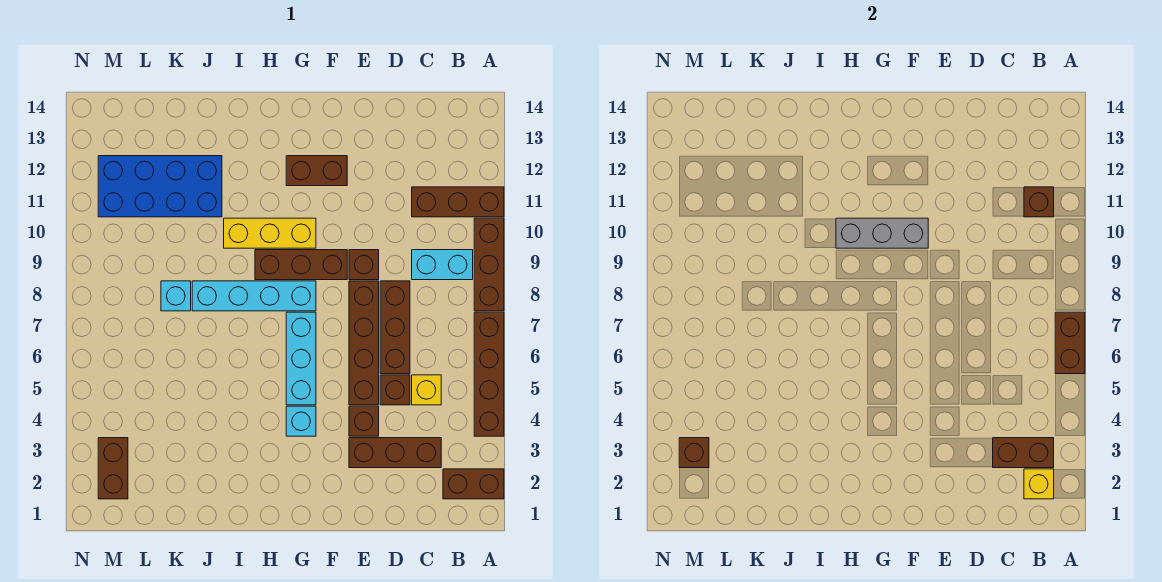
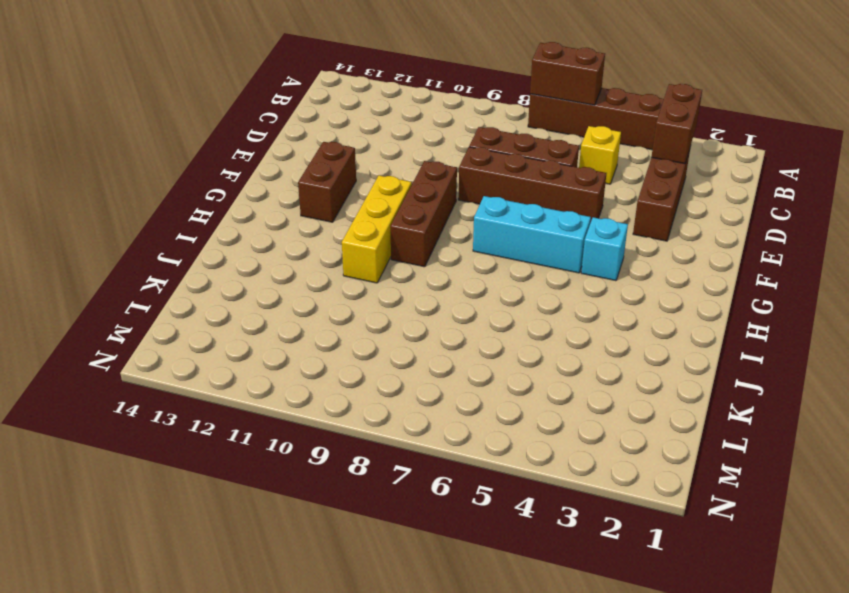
none -> brown 1x2 brick [443,469,504,499]
none -> brown 1x3 brick [474,218,504,311]
none -> brown 1x3 brick [412,187,504,217]

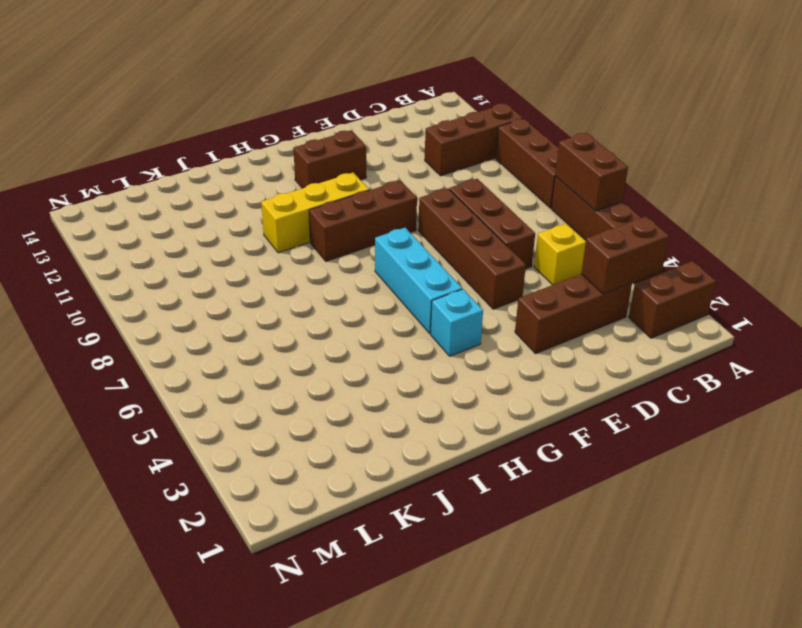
none -> cyan 1x2 brick [412,250,473,280]
none -> brown 1x1 brick [380,375,410,405]
none -> brown 1x1 brick [349,406,379,436]

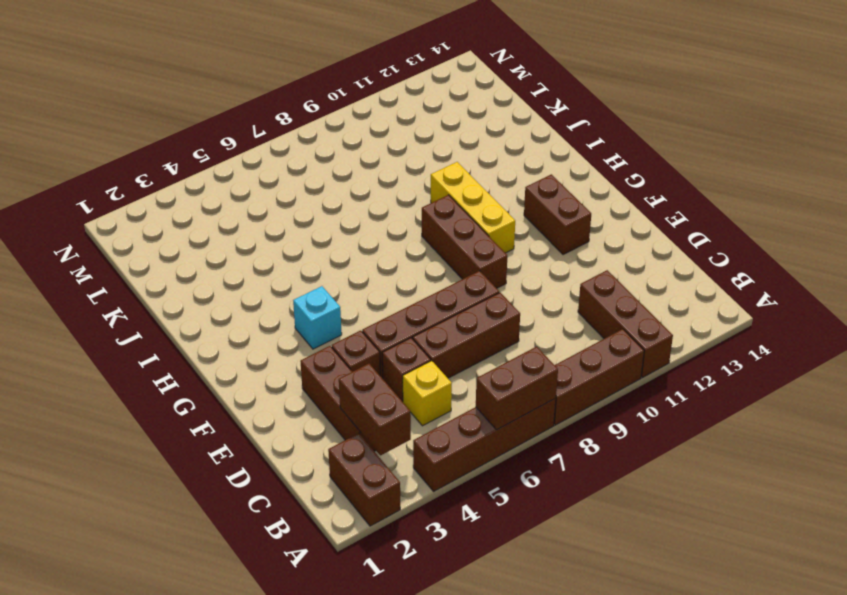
none -> cyan 1x2 brick [412,250,473,280]
none -> brown 1x1 brick [349,250,379,280]
none -> cyan 1x3 brick [286,312,316,405]

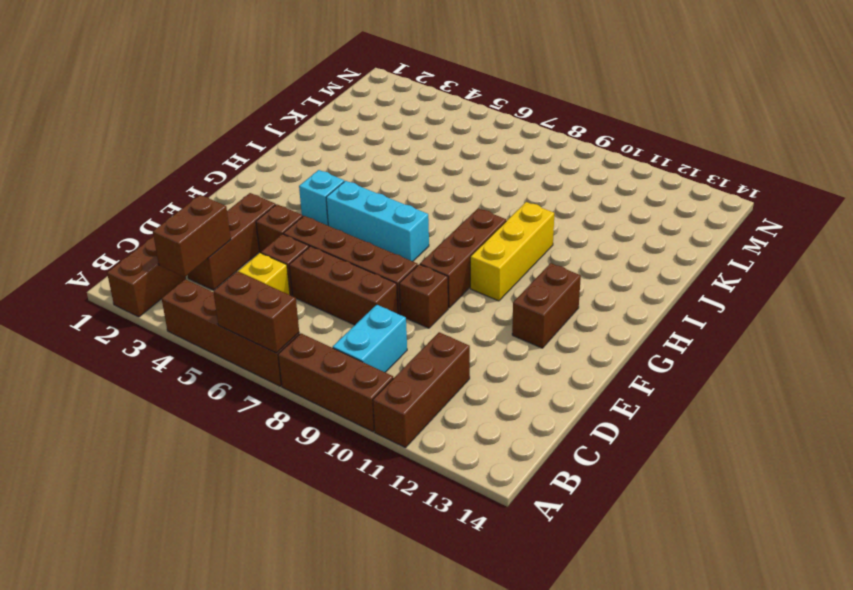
none -> cyan 1x4 brick [192,281,316,311]
none -> blue 2x4 brick [98,156,222,217]
none -> cyan 1x1 brick [161,281,191,311]

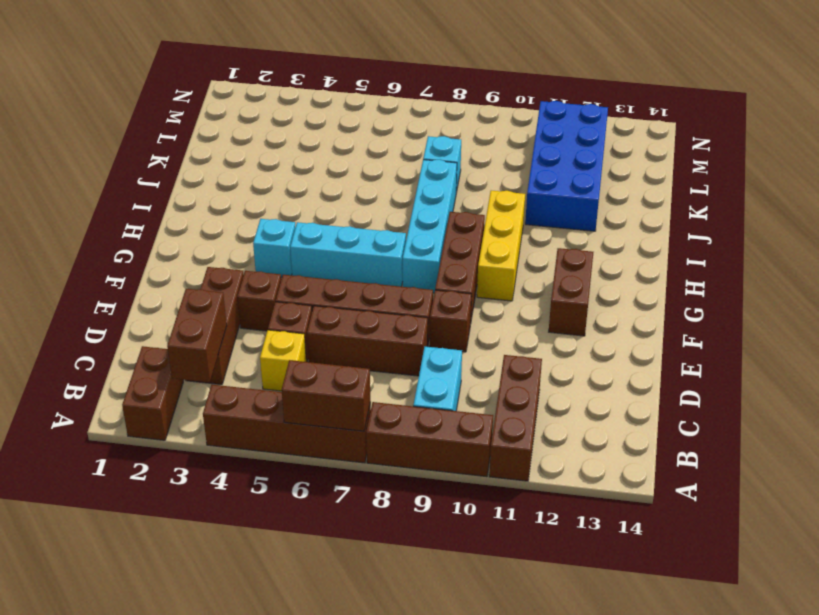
none -> brown 1x2 brick [98,438,128,499]
none -> yellow 1x1 brick [1024,469,1054,499]
none -> brown 1x1 brick [1024,187,1054,217]

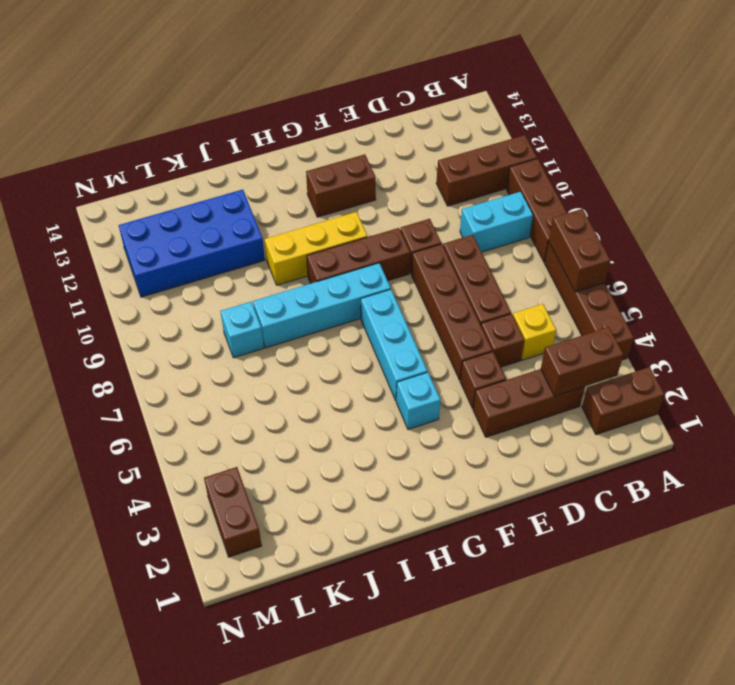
none -> yellow 1x1 brick [1024,469,1054,499]
none -> brown 1x1 brick [1024,187,1054,217]
none -> grey 1x3 brick [836,218,928,248]

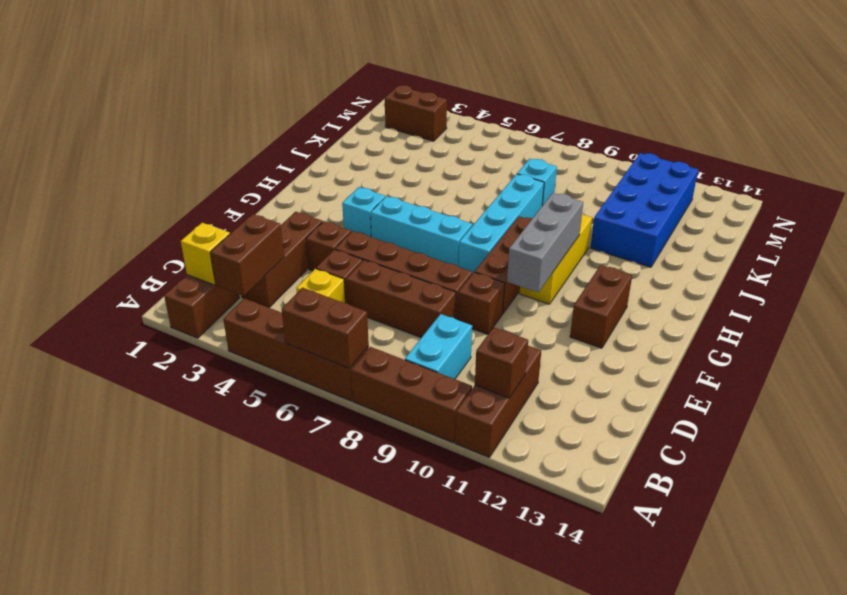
none -> brown 1x1 brick [679,438,709,468]

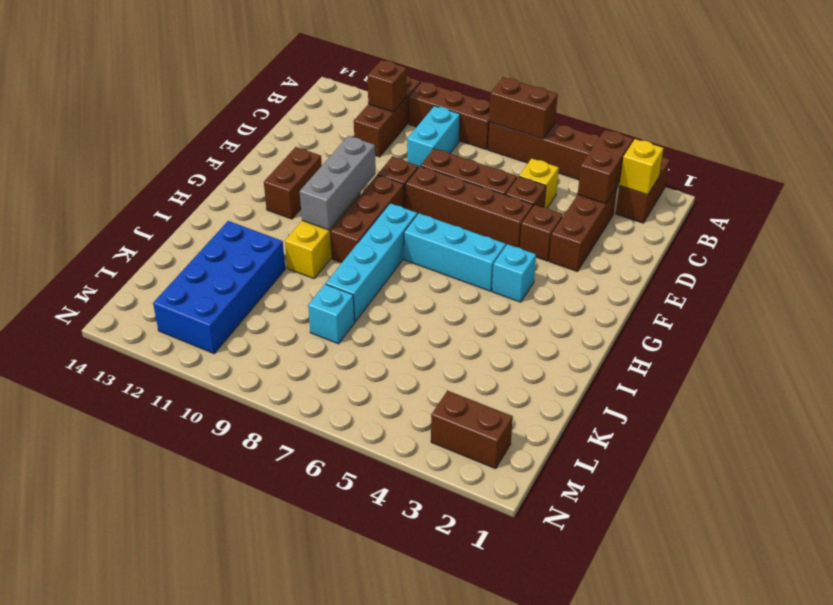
none -> brown 1x1 brick [679,438,709,468]

